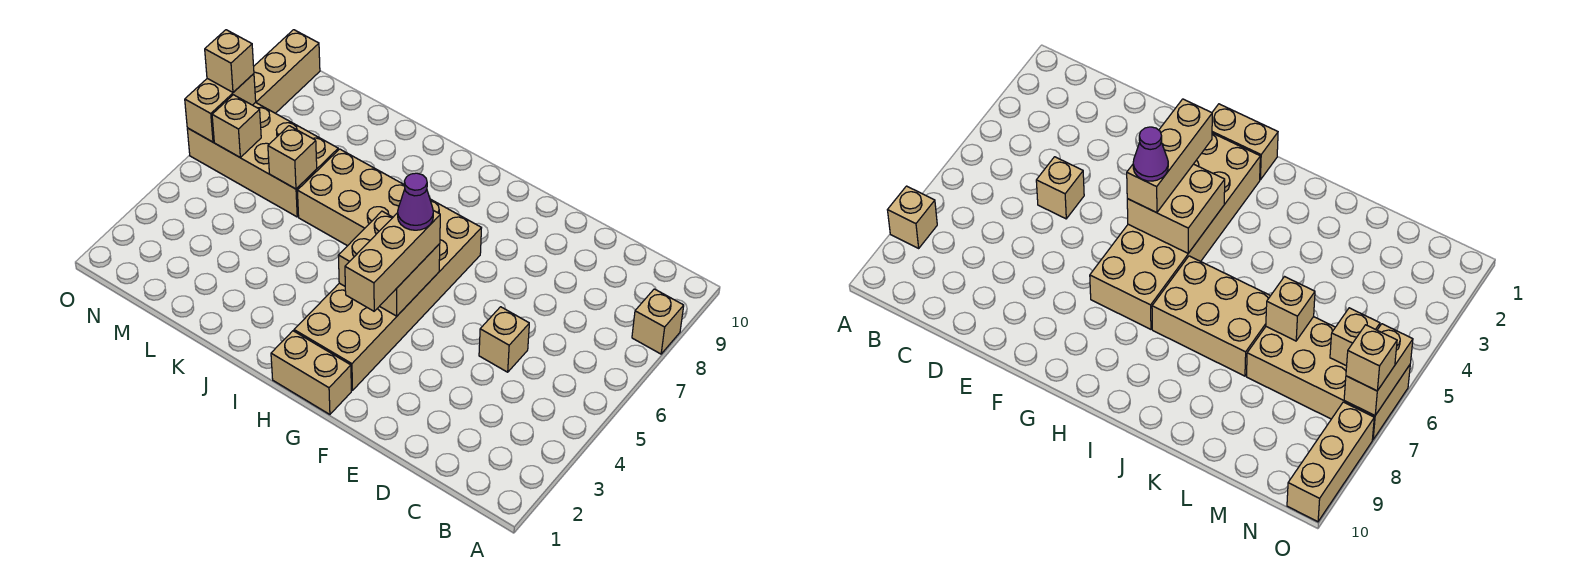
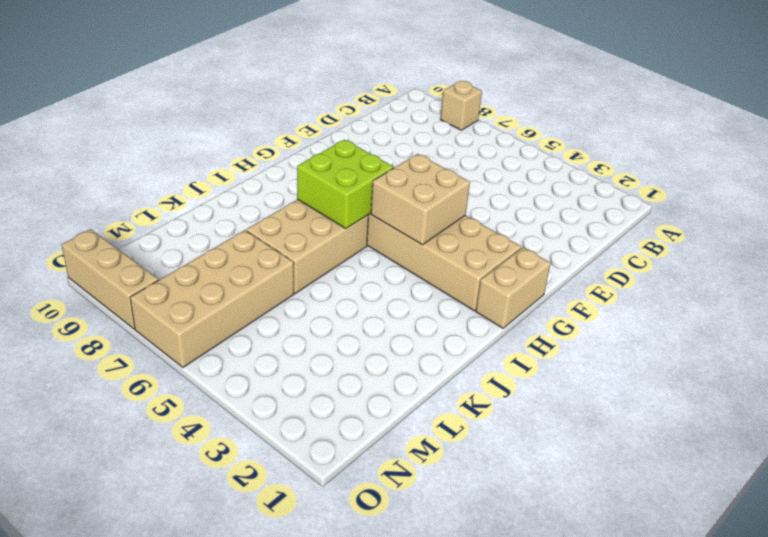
lime 2x2 brick [297,140,394,229] -> none
none -> tan 1x1 brick [479,307,529,372]
none -> tan 1x1 brick [268,126,317,189]
none -> tan 1x1 brick [212,95,261,158]

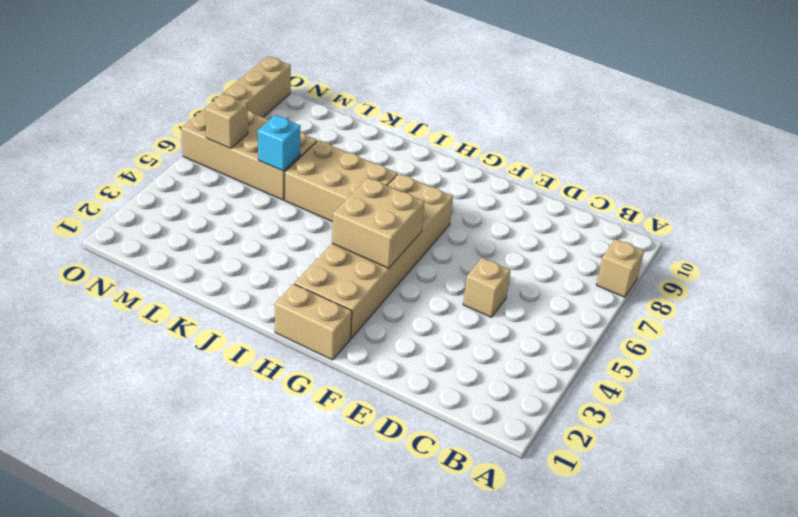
cyan 1x1 brick [258,115,301,171] -> tan 1x1 brick [268,126,317,189]
none -> tan 1x2 brick [185,74,256,142]
none -> tan 1x3 brick [345,210,440,311]
none -> tan 1x1 brick [205,30,254,92]

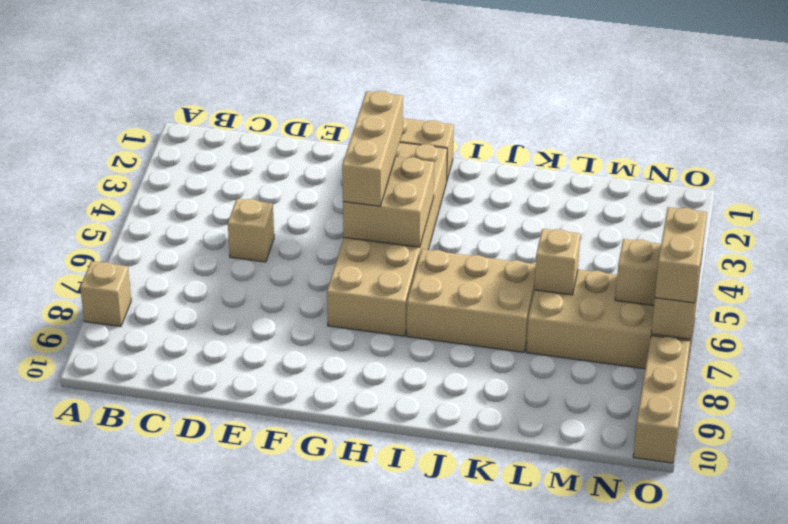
tan 1x2 brick [655,207,707,303] -> tan 1x1 brick [205,30,254,92]
none -> purple 1x1 cone [398,173,433,230]

